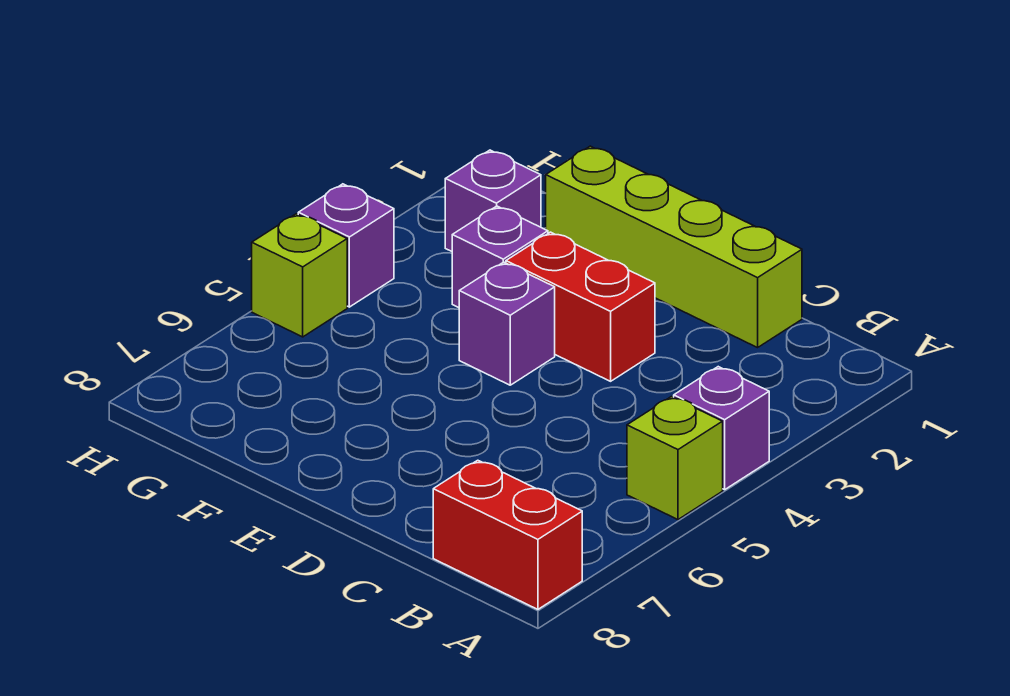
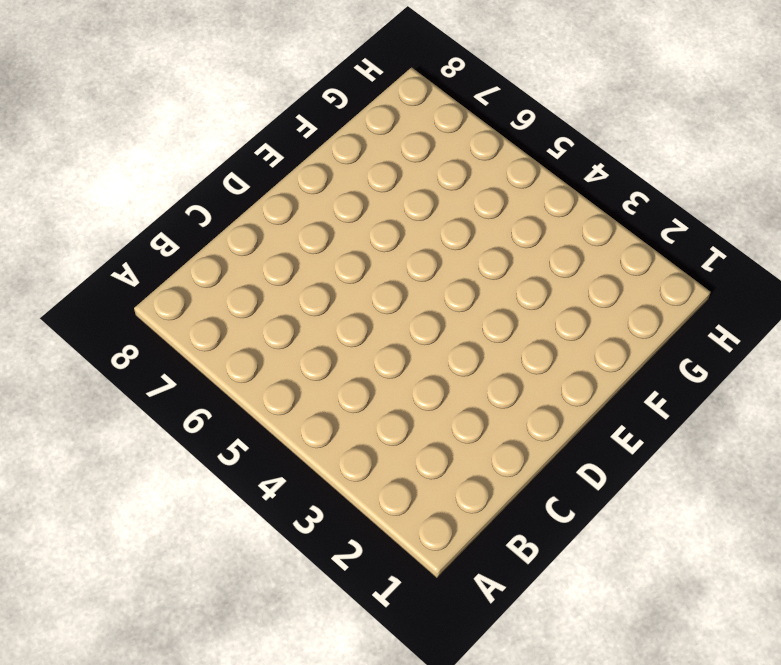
none -> purple 1x1 brick [674,367,769,490]
none -> lime 1x1 brick [627,397,723,520]

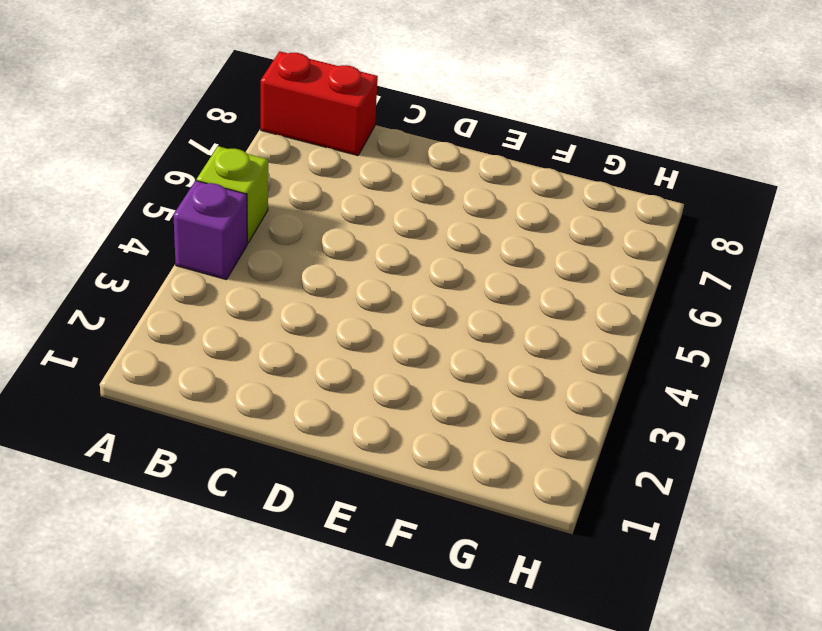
none -> lime 1x4 brick [546,146,802,348]
none -> red 1x2 brick [506,232,655,381]

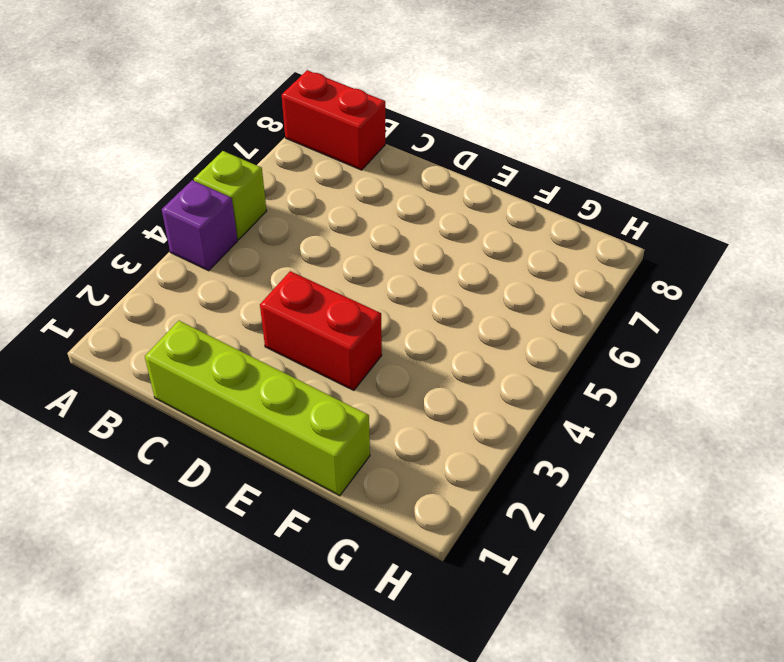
none -> purple 1x1 brick [459,262,555,385]
none -> purple 1x1 brick [452,206,548,308]

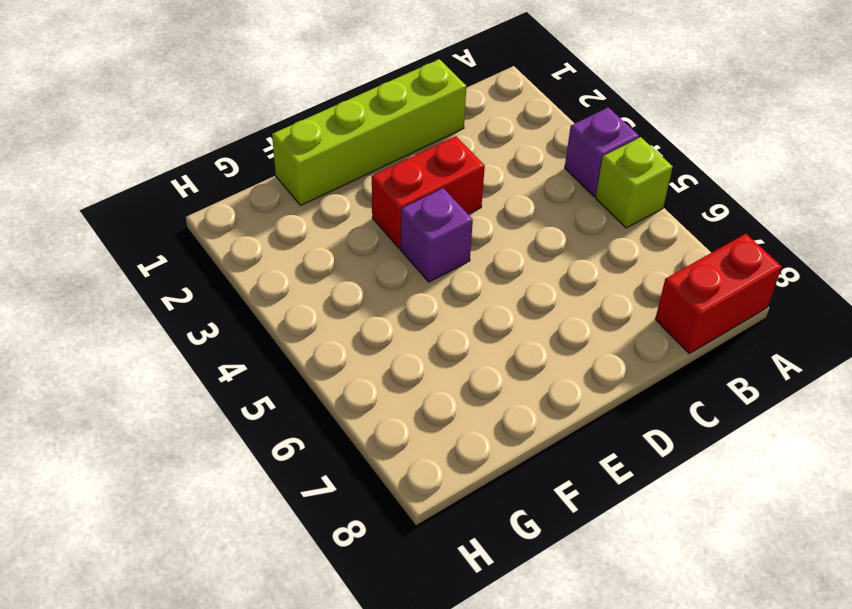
none -> purple 1x1 brick [452,206,548,308]
none -> purple 1x1 brick [445,150,541,251]

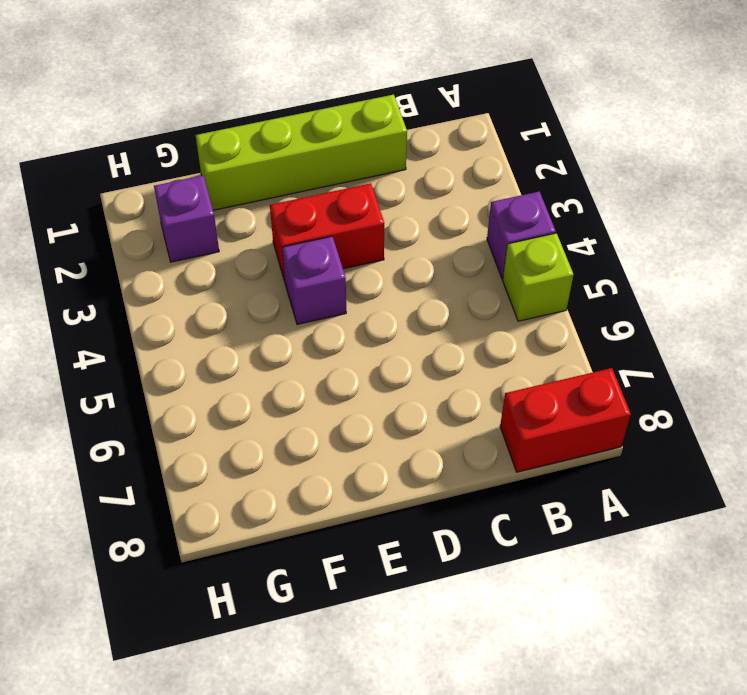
none -> purple 1x1 brick [452,206,548,308]
none -> purple 1x1 brick [298,184,394,307]

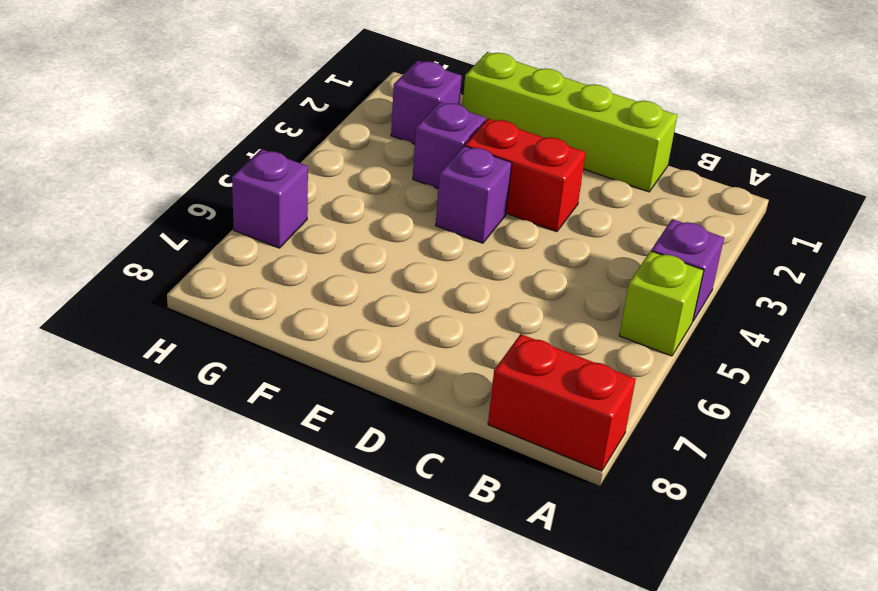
purple 1x1 brick [232,149,308,248] -> purple 1x1 brick moved to [298,184,394,307]
none -> lime 1x1 brick [252,214,347,337]

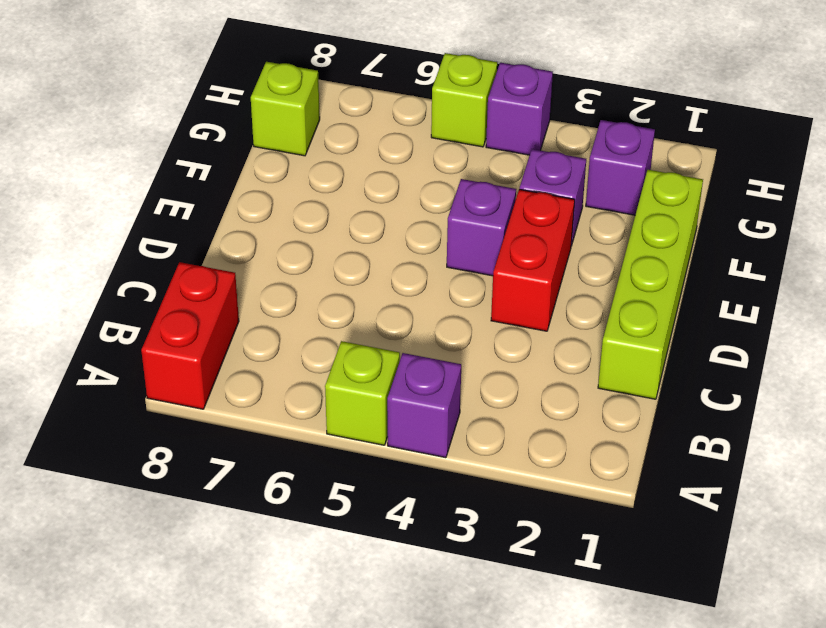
lime 1x1 brick [251,62,320,156] -> none

